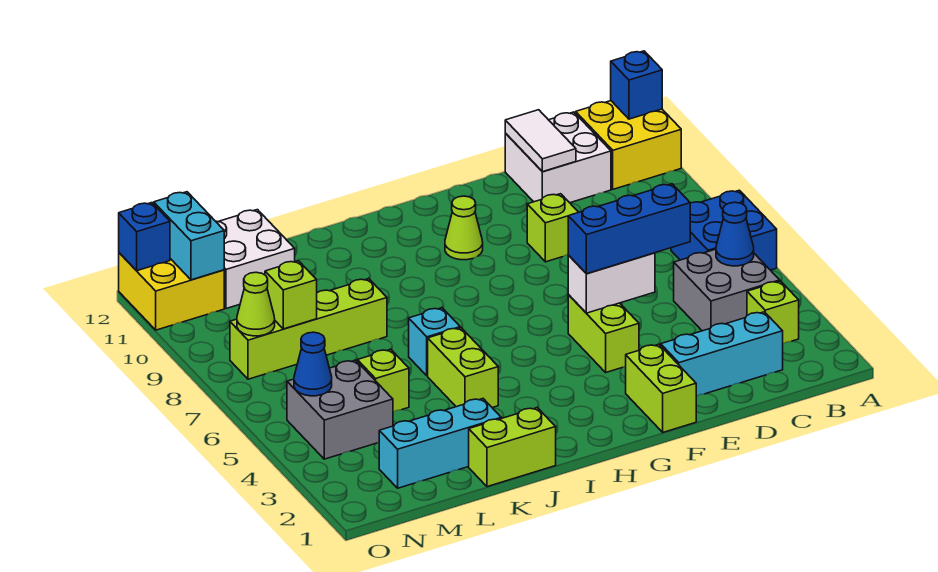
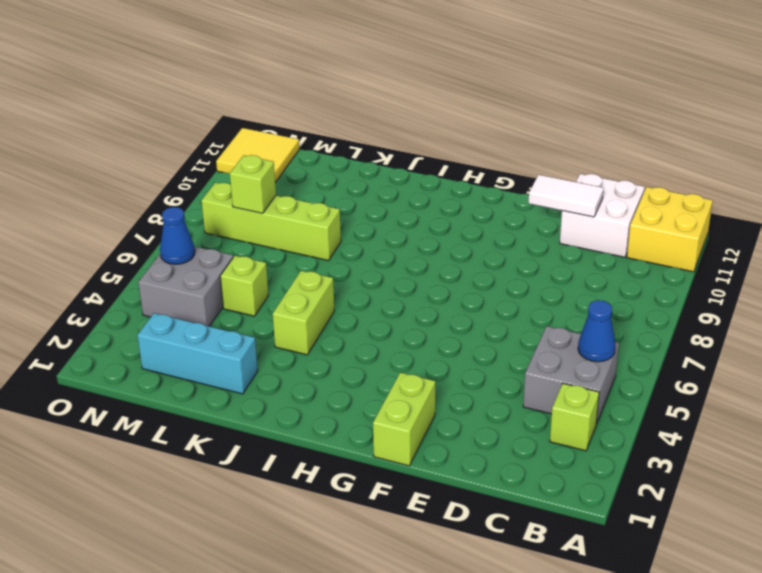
white 1x2 tile [529,175,604,217] -> white 1x2 tile turned to [505,110,576,172]
yellow 2x2 tile [216,128,299,182] -> yellow 2x2 brick [119,253,224,330]
none -> blue 2x2 brick [671,190,777,270]
none -> cyan 1x3 brick [661,312,783,396]
none -> lime 1x1 brick [527,194,578,262]

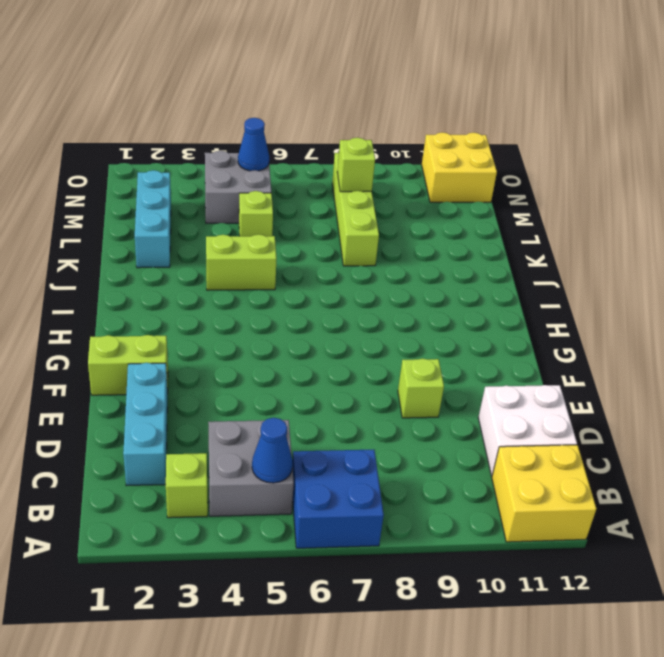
none -> lime 1x2 brick [568,295,639,372]
none -> lime 1x1 cone [445,196,483,260]
none -> lime 1x2 brick [469,408,556,487]

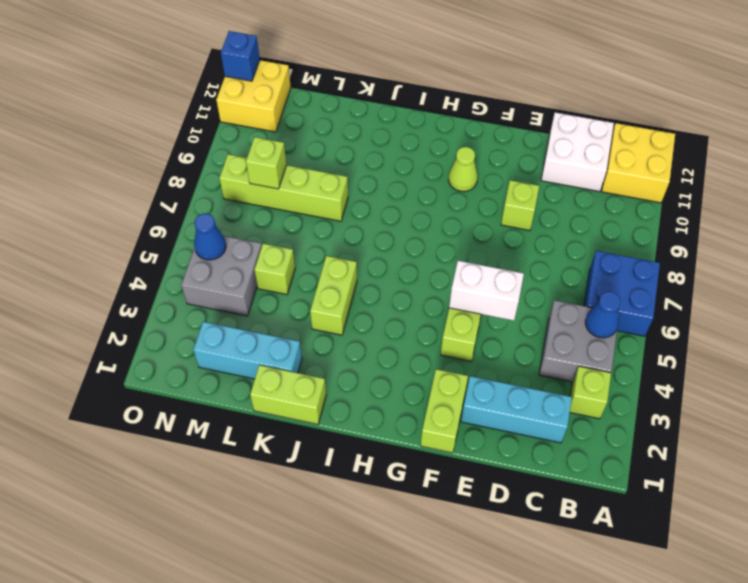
none -> cyan 1x1 brick [409,308,460,376]
none -> white 2x2 brick [216,210,295,309]
none -> blue 1x1 brick [611,51,662,119]

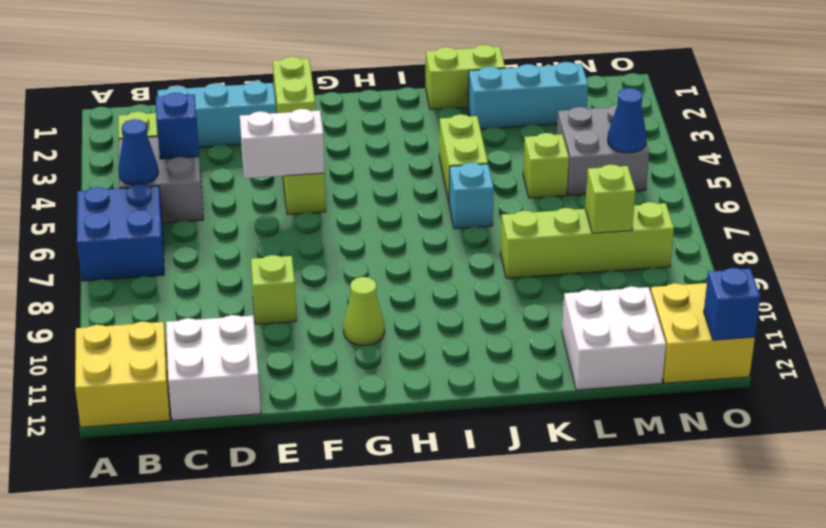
blue 1x1 brick [156,93,199,159] -> blue 1x1 brick moved to [611,51,662,119]
none -> white 1x2 tile [505,110,576,172]
none -> lime 1x1 cone [237,272,275,336]
none -> cyan 1x2 brick [154,192,224,280]

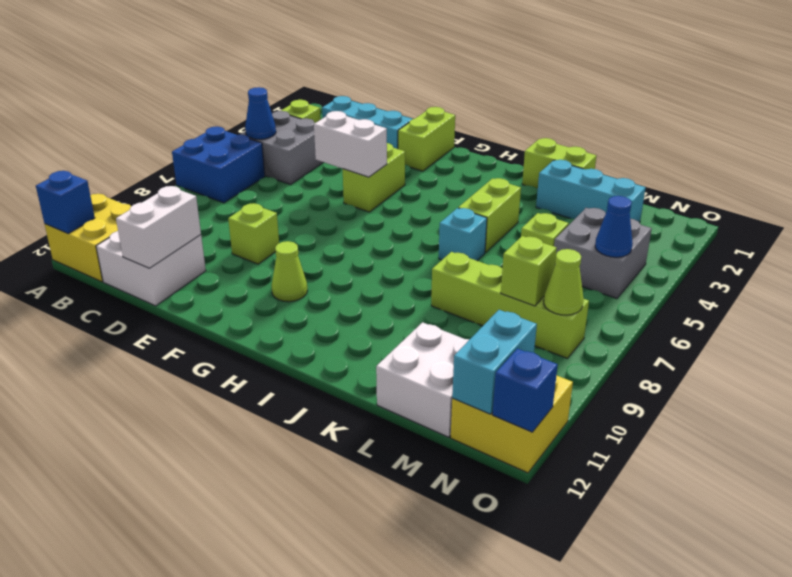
white 1x2 brick [116,186,201,268] -> white 1x2 tile [505,110,576,172]
none -> blue 1x3 brick [568,184,690,274]

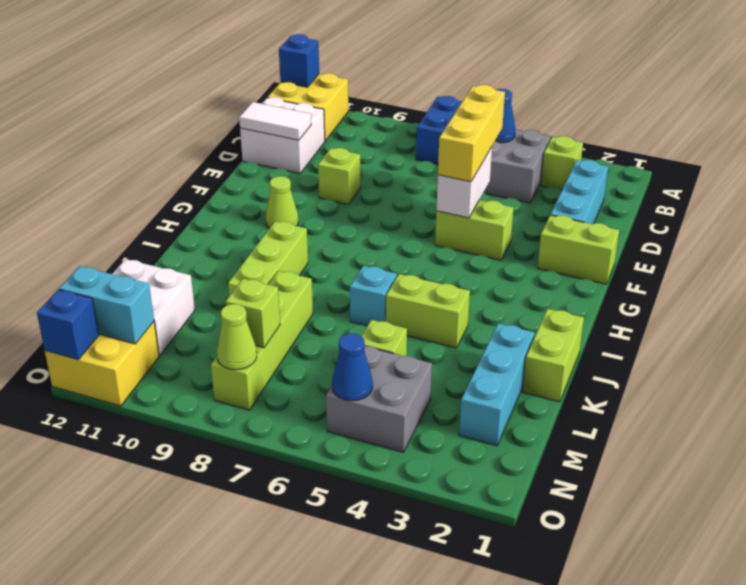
yellow 1x3 brick [438,85,505,182] -> blue 1x3 brick [568,184,690,274]
lime 1x3 brick [228,221,308,296] -> none

